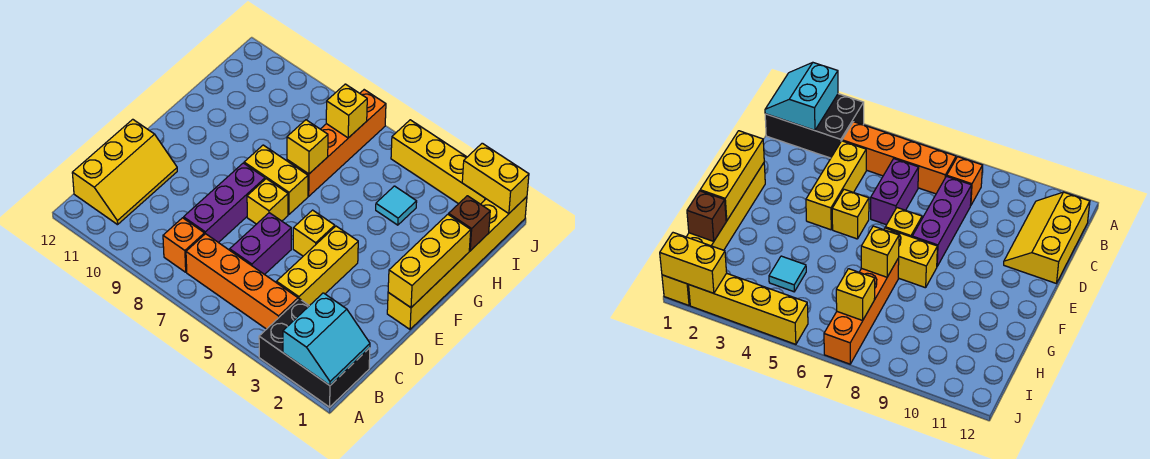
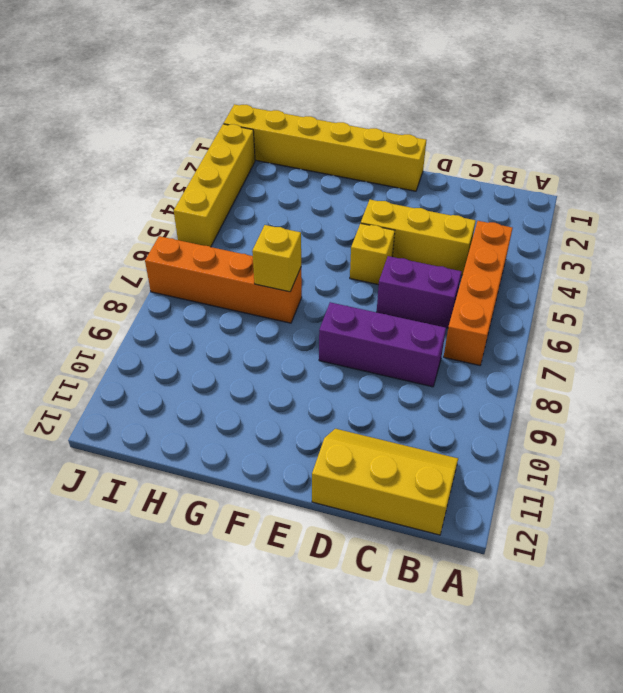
none -> black 2x3 brick [259,299,370,407]
none -> orange 1x1 brick [163,218,204,272]
none -> yellow 1x1 brick [247,179,288,224]

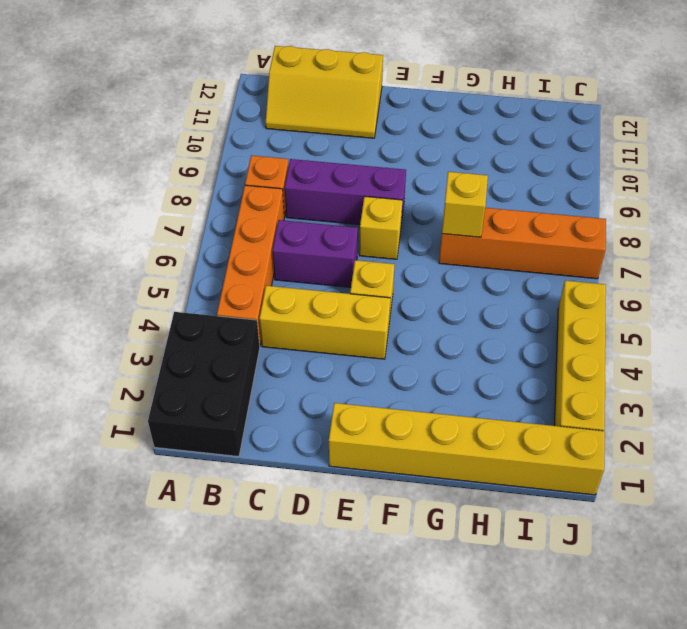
none -> yellow 1x2 brick [244,145,308,214]
none -> cyan 1x1 tile [376,186,417,225]
none -> cyan 2x2 slope [283,293,370,385]

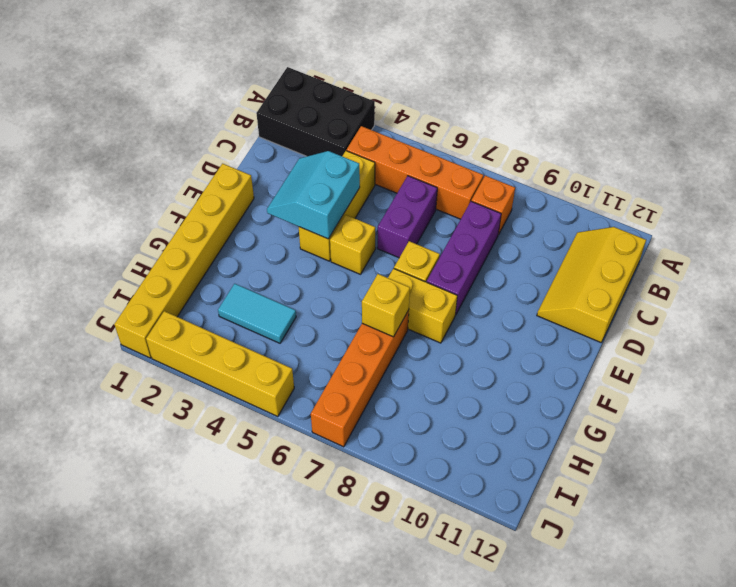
cyan 2x2 slope [267,151,360,239] -> cyan 2x2 slope moved to [283,293,370,385]
cyan 1x2 tile [218,284,296,343] -> cyan 1x1 tile [376,186,417,225]
none -> yellow 1x3 brick [388,214,471,308]
none -> brown 1x1 brick [449,196,490,251]
none -> yellow 1x1 brick [326,84,367,138]

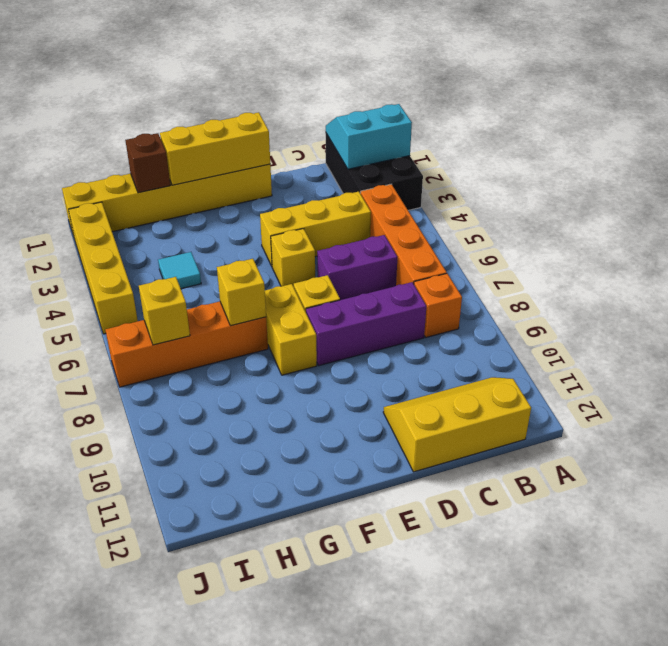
none -> yellow 1x2 brick [462,143,529,214]

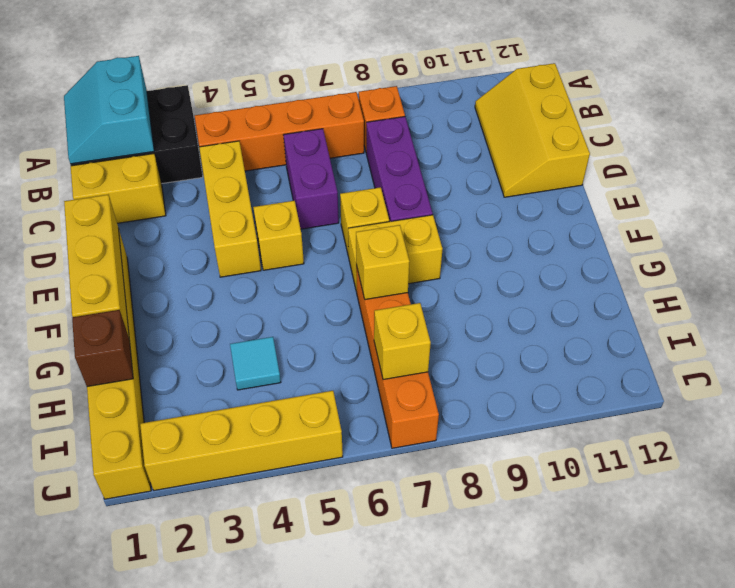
yellow 1x2 brick [71,154,166,223] -> yellow 1x2 brick moved to [462,143,529,214]

